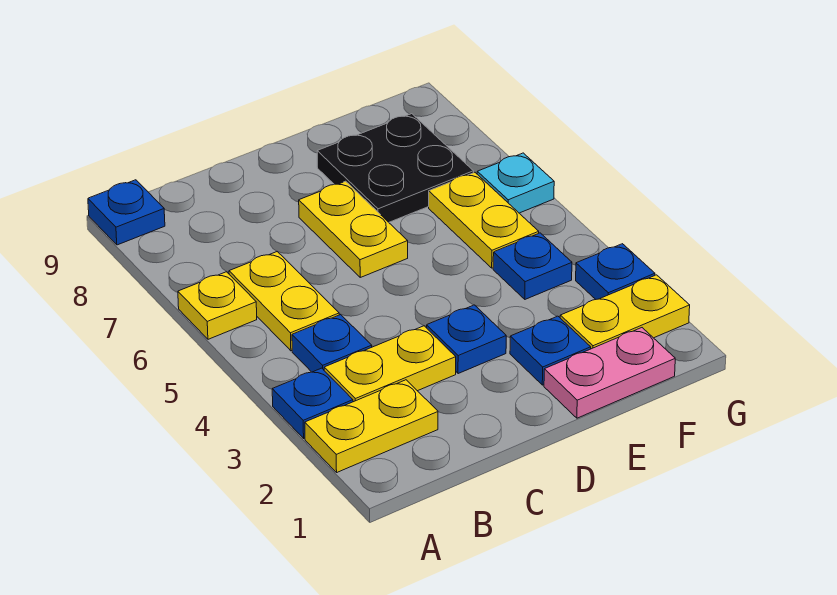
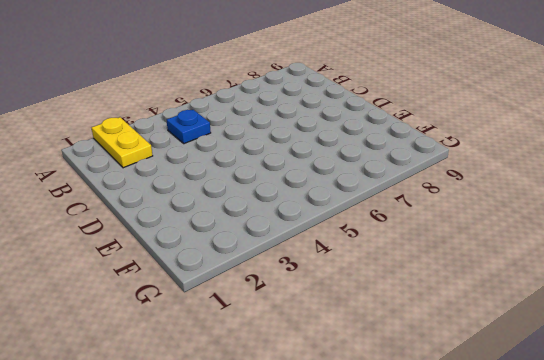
none -> blue 1x1 plate [272,368,353,438]
none -> yellow 1x1 plate [178,272,257,339]
none -> blue 1x1 plate [88,180,165,245]

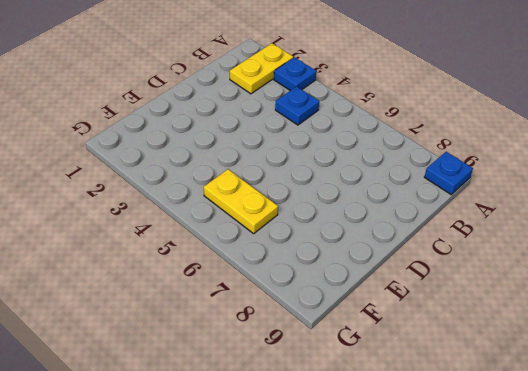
none -> yellow 1x1 plate [178,272,257,339]
none -> yellow 1x2 plate [324,326,456,402]
none -> yellow 1x2 plate [229,252,339,351]

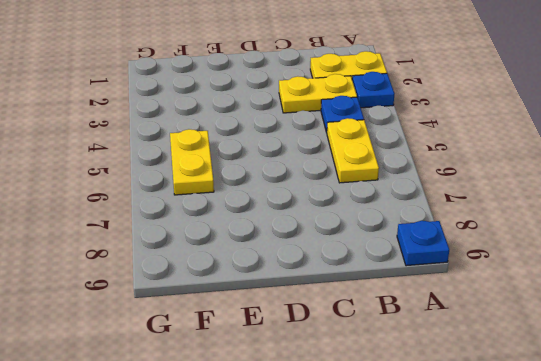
none -> yellow 1x1 plate [178,272,257,339]
none -> blue 1x1 plate [427,305,506,374]
none -> yellow 1x2 plate [299,181,408,277]

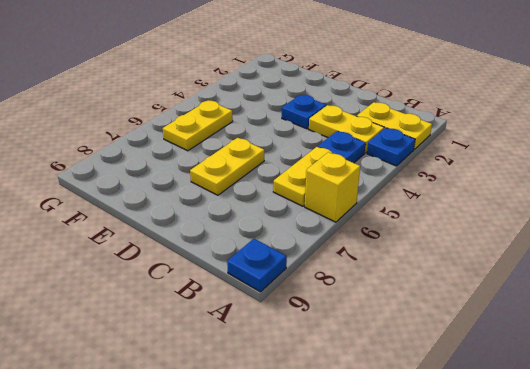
yellow 1x1 brick [305,152,360,222] -> yellow 1x1 plate [178,272,257,339]
none -> pink 1x2 plate [544,328,675,418]
none -> blue 1x1 plate [510,316,591,385]
none -> black 2x2 plate [317,114,474,222]

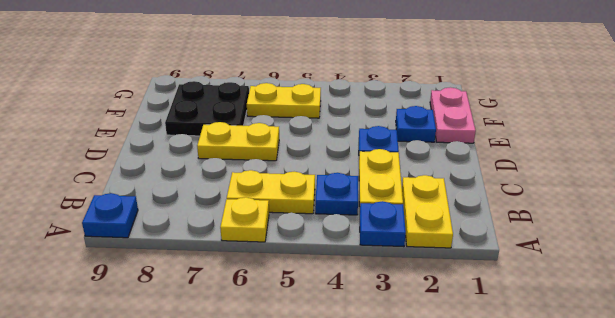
none -> yellow 1x2 plate [560,275,690,349]
none -> blue 1x1 plate [493,233,572,299]
none -> blue 1x1 plate [576,244,655,299]

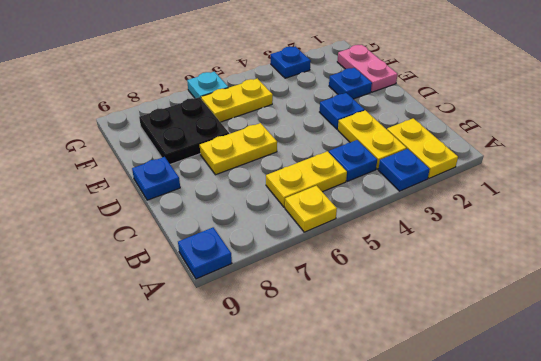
blue 1x1 plate [132,157,180,200] -> blue 1x1 plate moved to [493,233,572,299]
none -> yellow 1x2 plate [560,275,690,349]

